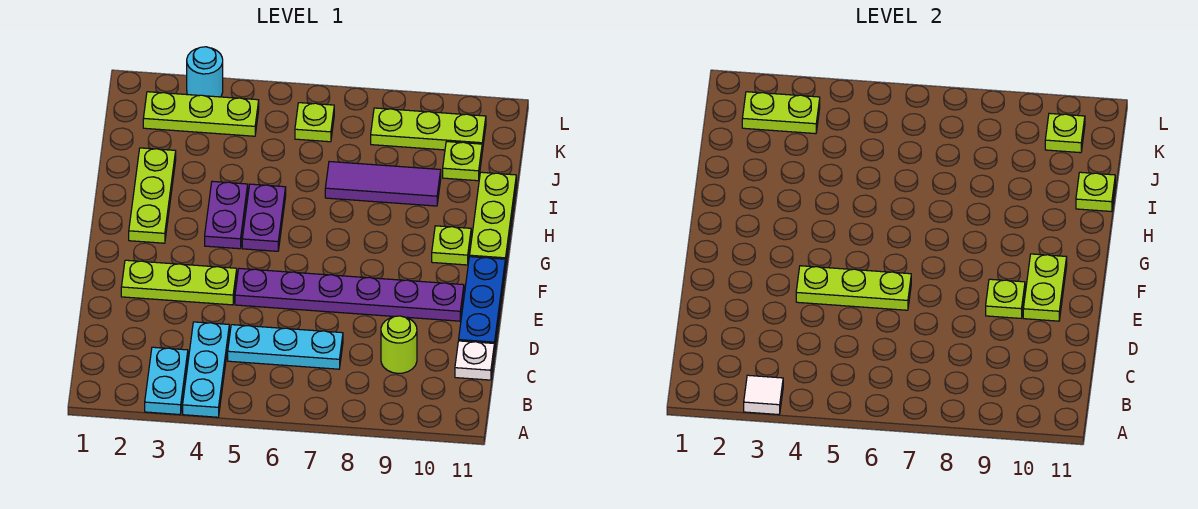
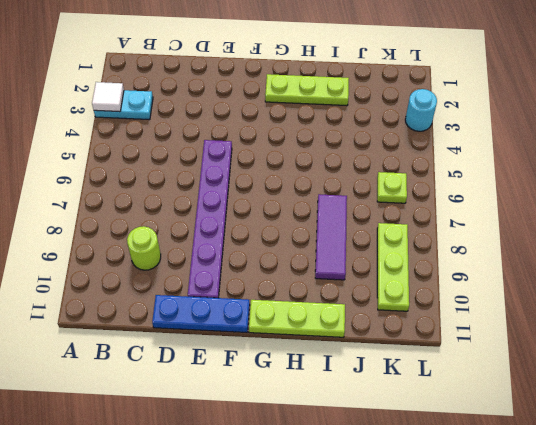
none -> cyan 1x3 plate [183,322,229,417]
none -> cyan 1x3 plate [228,325,343,369]
none -> white 1x1 plate [455,341,494,380]

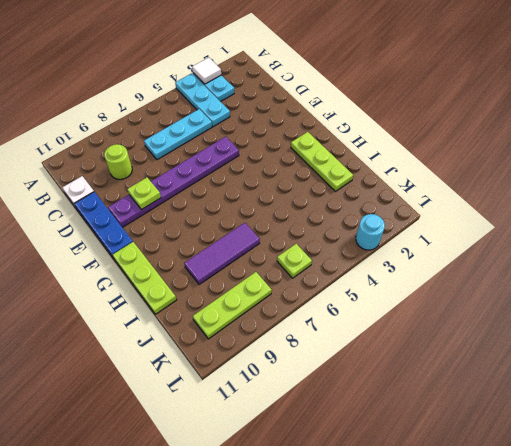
none -> lime 1x3 plate [121,260,237,305]
none -> purple 1x2 plate [205,181,248,249]
none -> purple 1x2 plate [242,184,286,251]

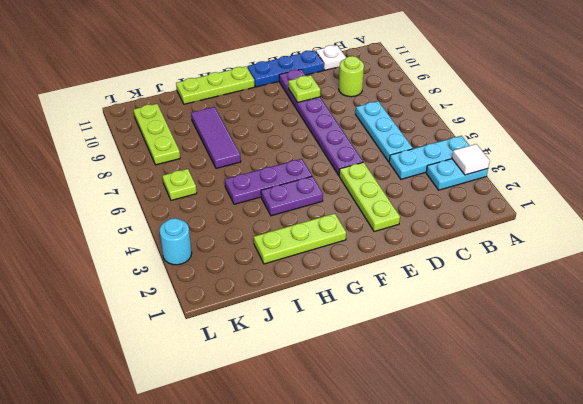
purple 1x3 plate [225,159,312,204] -> purple 1x2 plate [242,184,286,251]
none -> lime 1x1 plate [432,226,471,265]
none -> lime 1x1 plate [443,142,482,181]
none -> lime 1x3 plate [143,92,259,136]

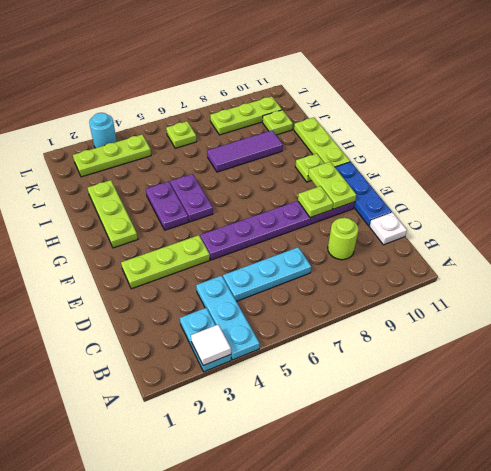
none -> lime 1x3 plate [796,266,911,310]
none -> lime 1x1 plate [1076,172,1115,212]
none -> lime 1x2 plate [742,92,820,134]

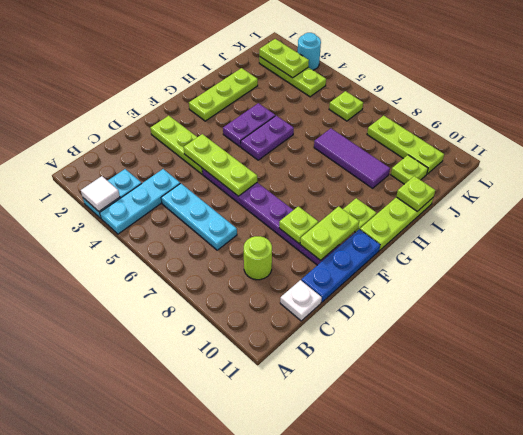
none -> lime 1x1 plate [1045,113,1085,153]

